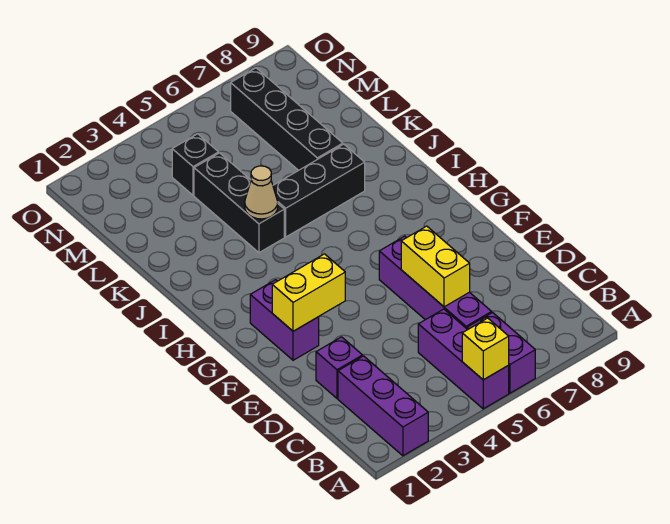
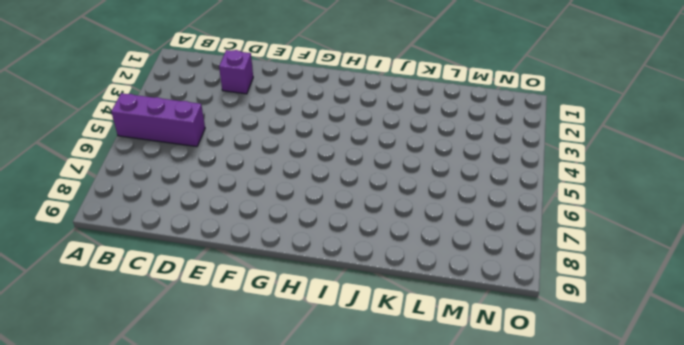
none -> purple 1x3 brick [338,356,428,456]
none -> purple 1x2 brick [467,313,535,393]
none -> purple 1x4 brick [379,236,492,329]

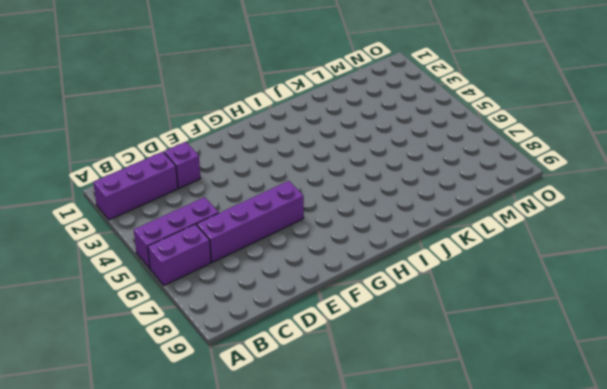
none -> purple 1x2 brick [250,280,319,360]
none -> black 1x3 brick [194,153,284,253]
none -> black 1x3 brick [273,144,365,237]

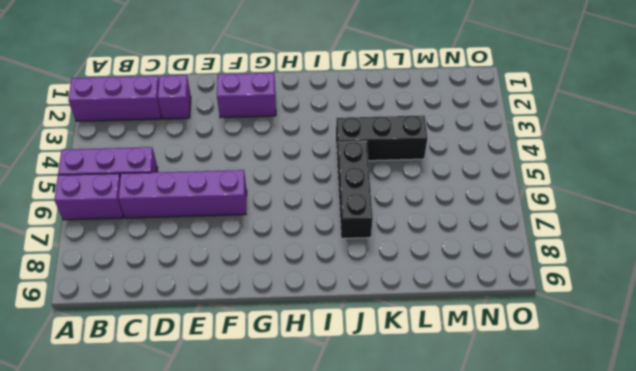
none -> black 1x4 brick [231,68,343,171]
none -> black 1x1 brick [172,134,219,195]
none -> yellow 1x1 brick [462,318,509,380]

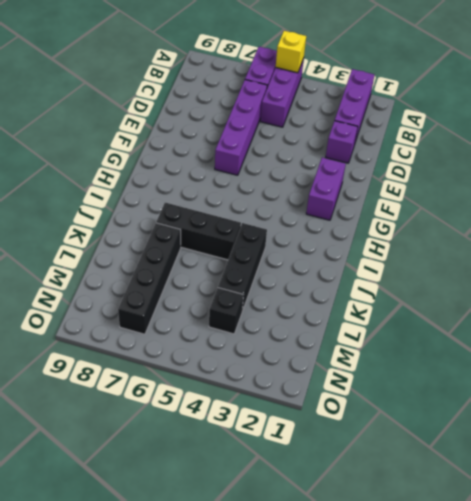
none -> yellow 1x2 brick [401,226,470,307]
none -> yellow 1x2 brick [272,254,345,331]
none -> tan 1x1 cone [245,166,278,219]

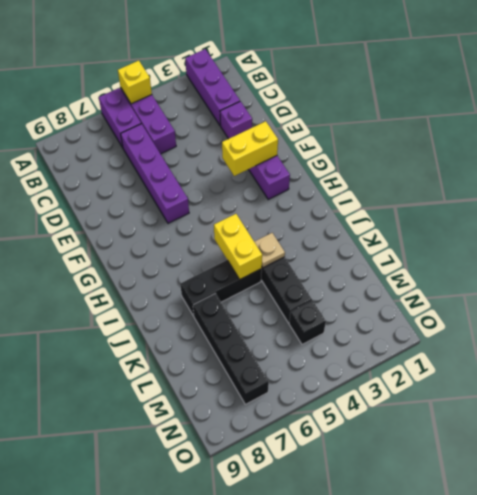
yellow 1x2 brick [214,214,262,279] -> yellow 1x2 brick moved to [401,226,470,307]
tan 1x1 plate [254,233,285,268] -> tan 1x1 cone [245,166,278,219]

